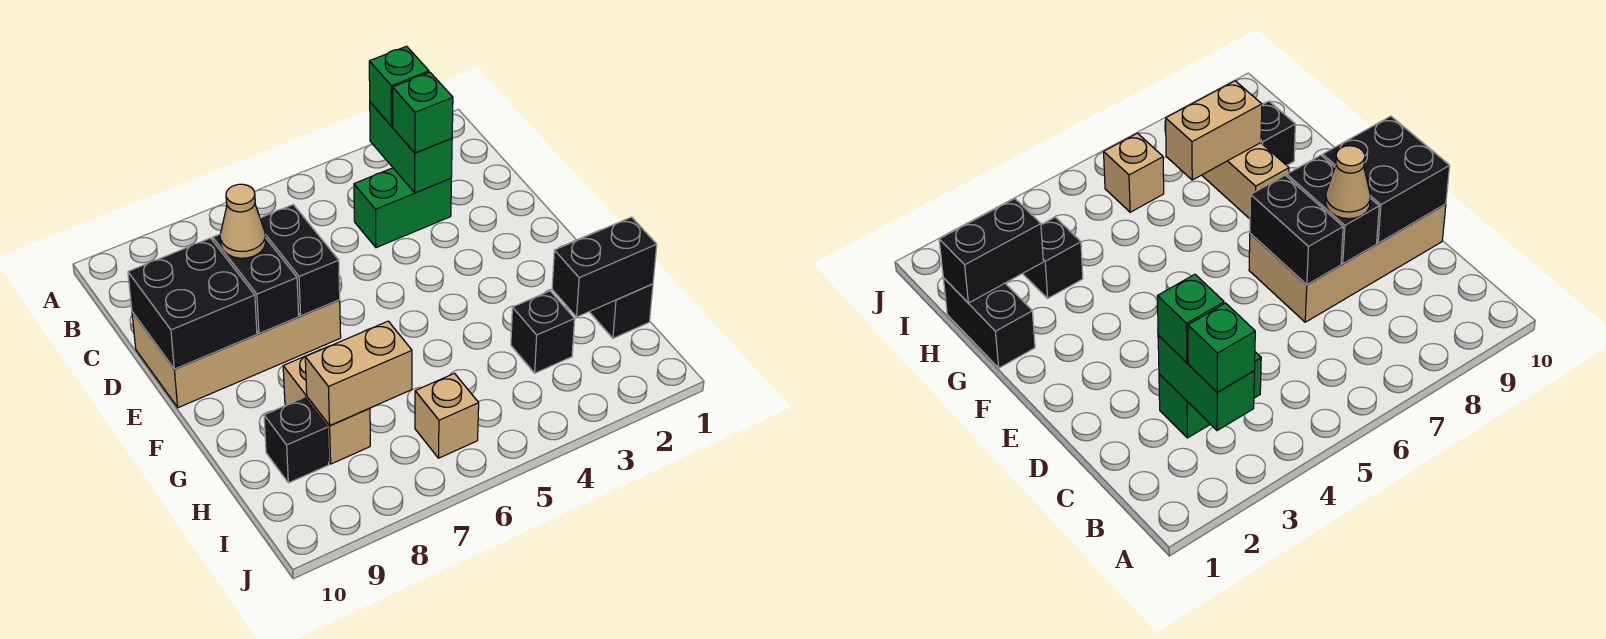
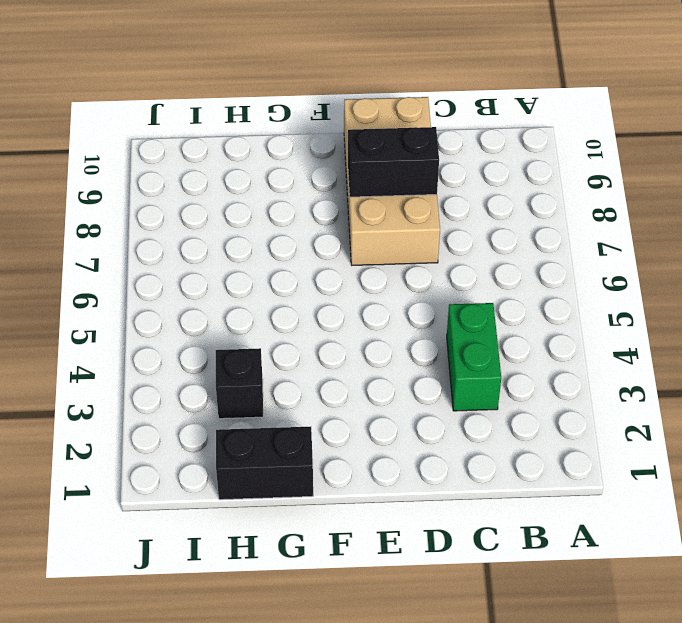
none -> tan 1x2 brick [283,349,370,464]
none -> black 1x1 brick [264,397,329,483]
none -> tan 1x1 brick [415,373,479,458]

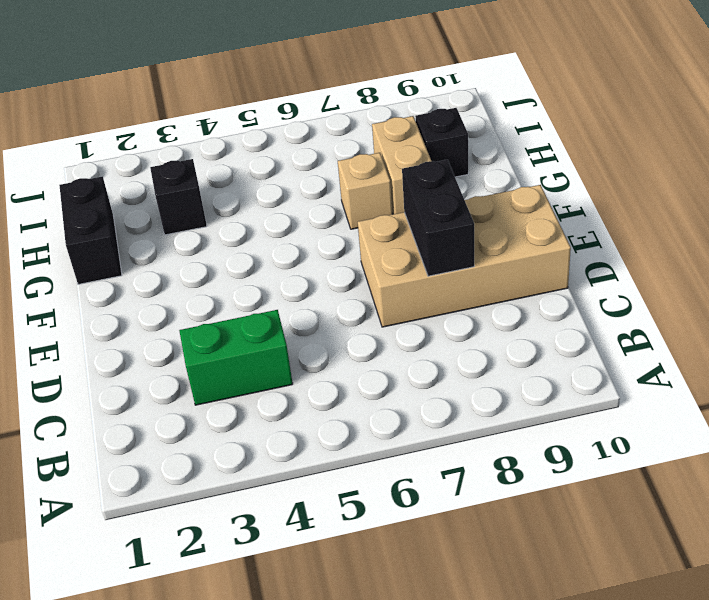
tan 1x1 brick [338,153,392,229] -> tan 1x1 brick moved to [415,373,479,458]
none -> green 1x2 brick [370,102,452,193]
none -> black 1x2 brick [260,205,340,316]
none -> black 2x2 brick [128,238,257,369]

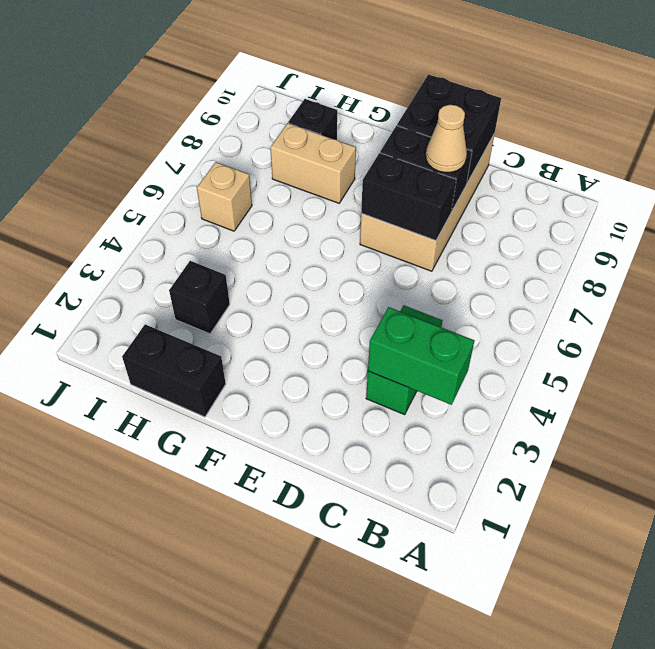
none -> black 1x2 brick [552,217,657,317]
none -> tan 1x2 brick [305,321,412,426]
none -> green 1x1 brick [369,46,429,126]

